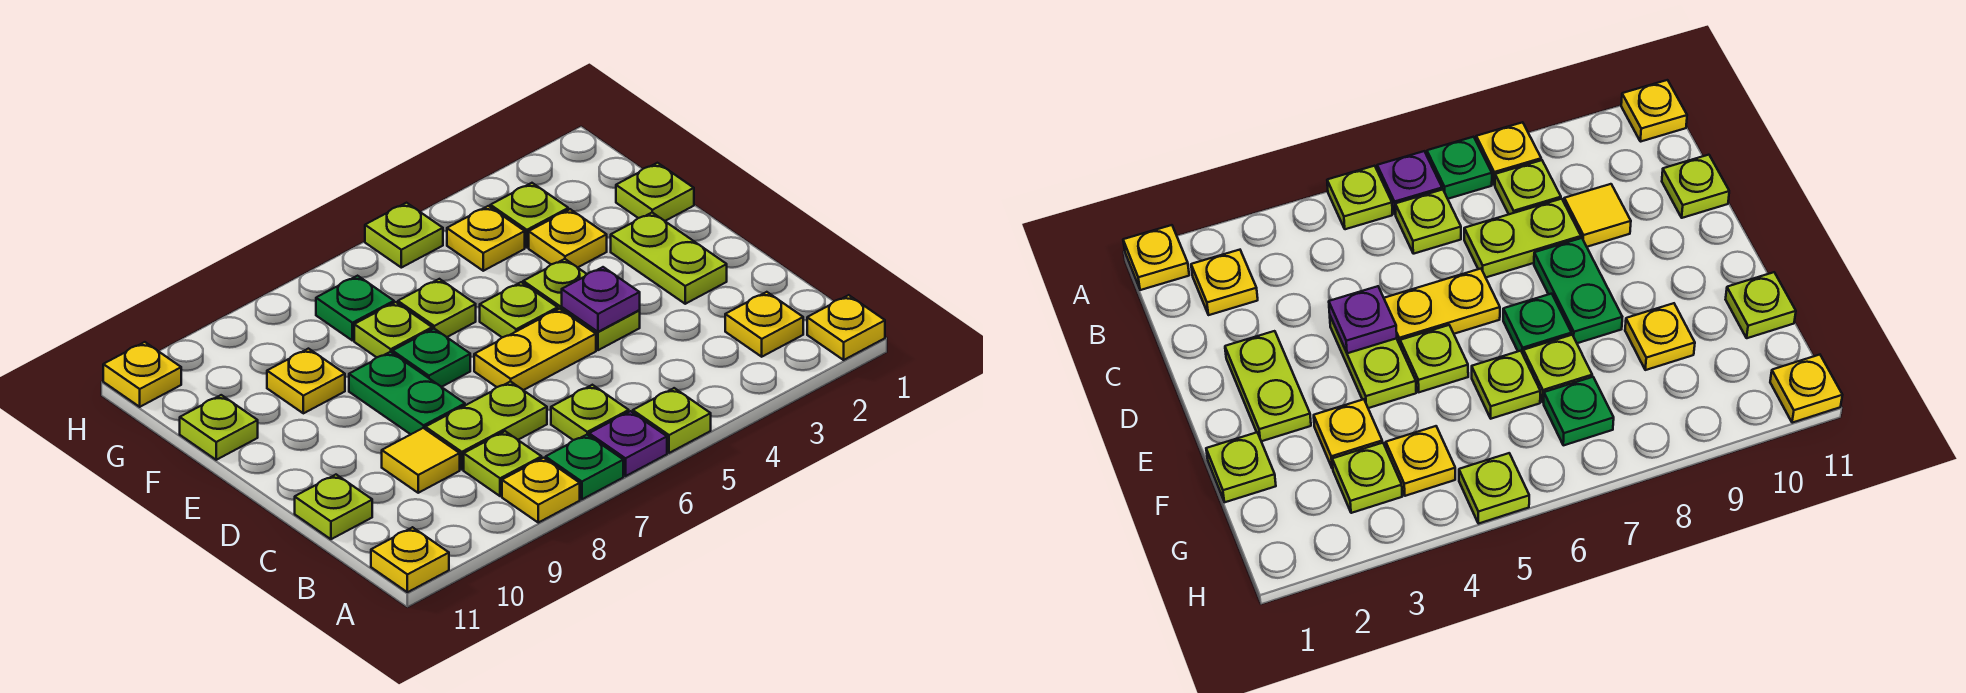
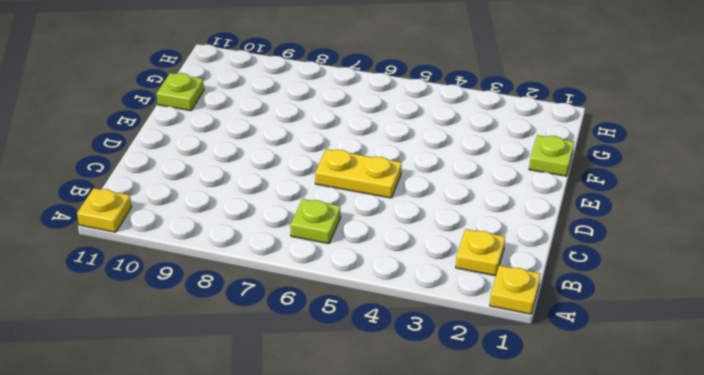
none -> lime 1x1 plate [633,388,711,453]
none -> purple 1x1 plate [589,411,667,476]
none -> green 1x1 plate [546,435,623,499]
none -> yellow 1x1 plate [502,458,580,523]

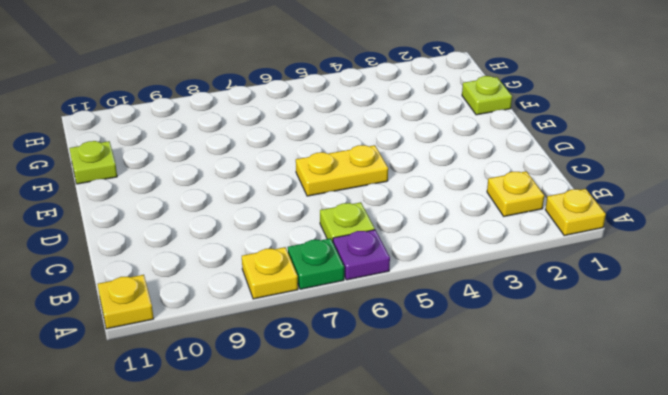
none -> lime 1x1 plate [633,388,711,453]
none -> lime 1x1 plate [464,431,542,496]
none -> lime 1x2 plate [425,381,547,469]
none -> yellow 1x1 tile [382,428,460,493]

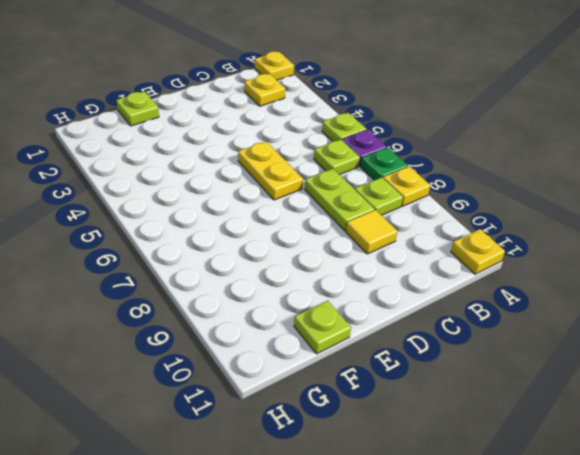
none -> lime 1x1 plate [295,475,372,539]
none -> lime 1x2 plate [611,213,727,304]
none -> lime 1x2 plate [523,259,640,350]
none -> green 1x2 plate [349,352,465,434]

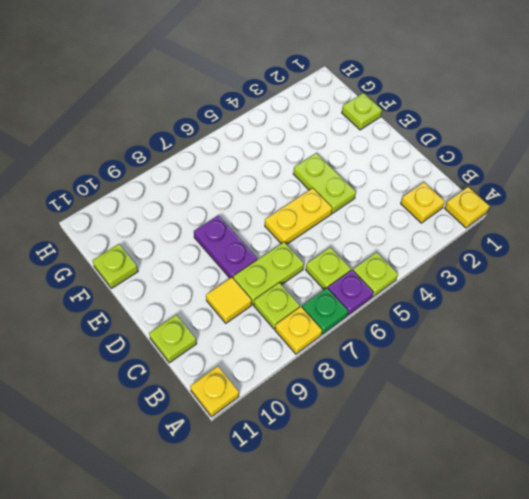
purple 1x2 plate [194,215,257,278] -> green 1x2 plate [349,352,465,434]
none -> lime 1x2 plate [611,213,727,304]
none -> lime 1x1 plate [480,282,558,337]
none -> green 1x1 plate [393,329,470,387]
none -> yellow 1x1 plate [529,209,607,268]

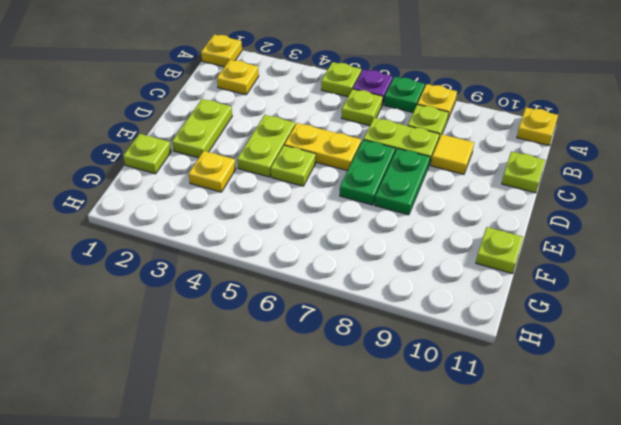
green 1x2 plate [340,140,395,205] -> green 1x1 plate [393,329,470,387]
none -> lime 1x1 plate [398,279,476,337]
none -> lime 1x1 plate [354,302,432,357]
none -> yellow 1x1 plate [267,349,345,413]
none -> lime 1x1 plate [490,183,568,248]

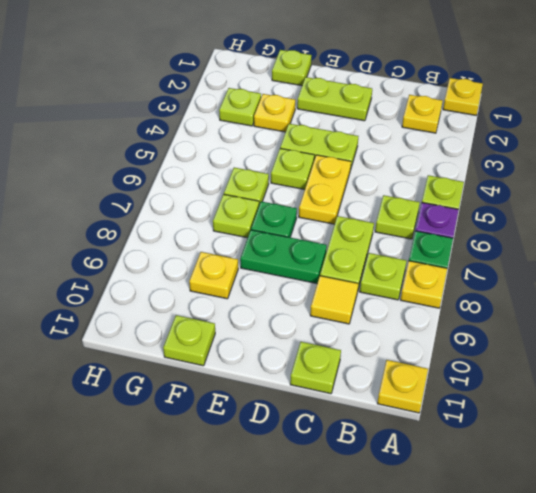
none -> yellow 1x1 plate [447,206,525,271]
none -> green 1x1 plate [316,276,394,340]
none -> lime 1x1 plate [365,203,443,268]
none -> yellow 1x1 plate [103,342,181,407]

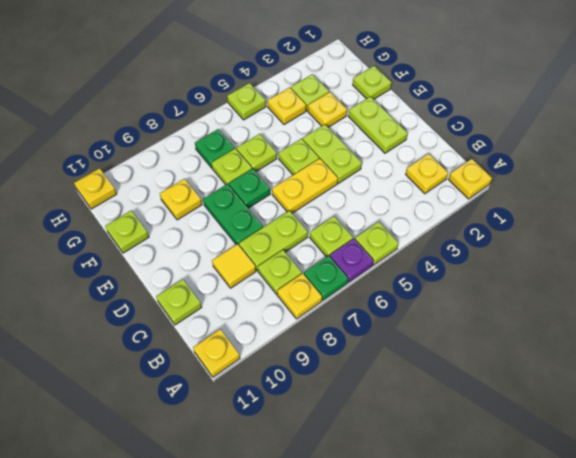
none -> purple 1x1 plate [562,267,640,332]

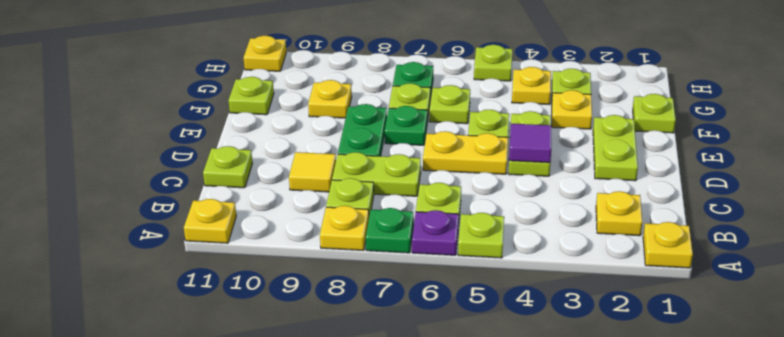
purple 1x1 tile [509,124,552,163] -> purple 1x1 plate [562,267,640,332]

